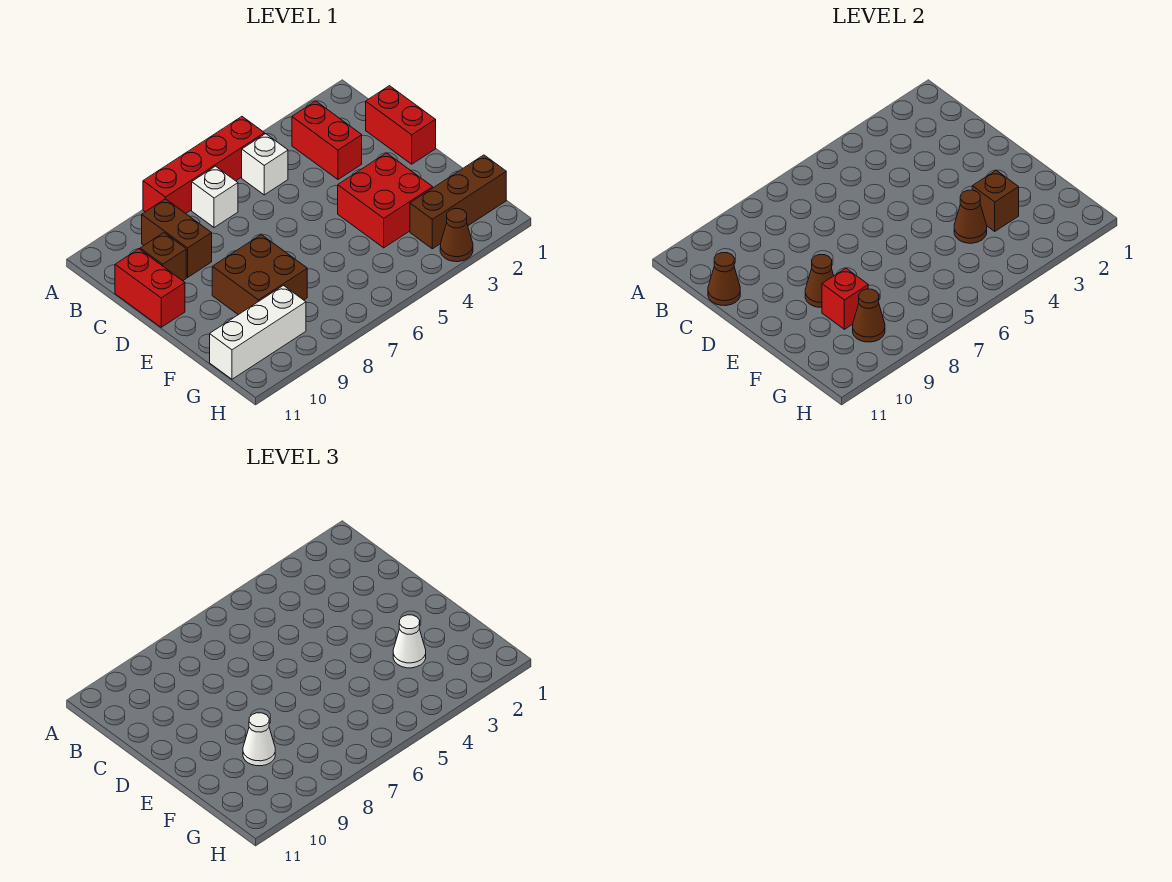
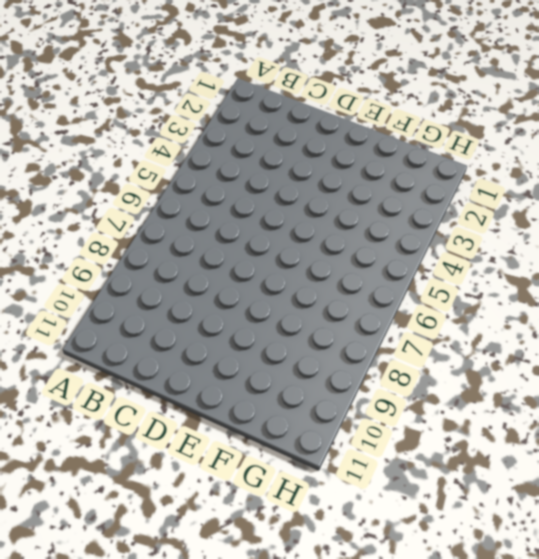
none -> red 1x4 brick [143,117,264,214]
none -> red 1x2 brick [292,101,362,179]
none -> white 1x1 brick [242,134,288,195]

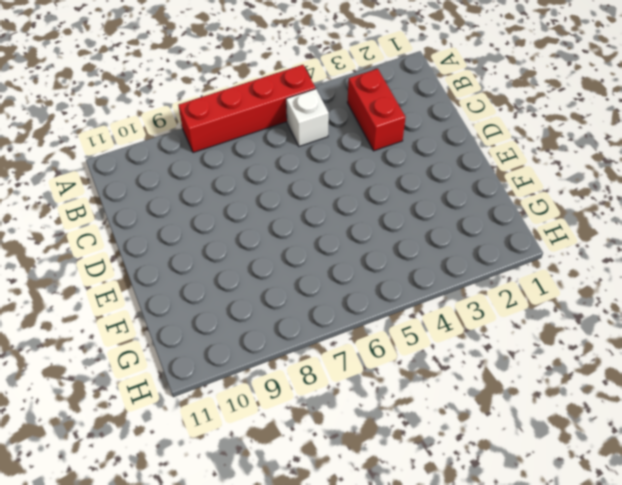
none -> white 1x1 brick [192,166,238,228]
none -> brown 1x2 brick [142,199,212,277]
none -> red 1x2 brick [366,86,436,164]

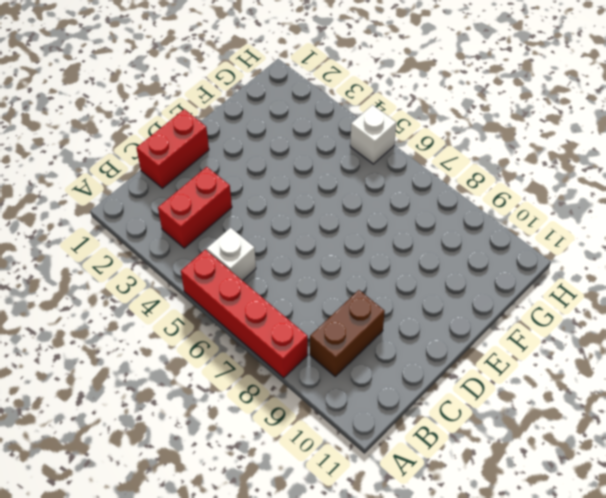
white 1x1 brick [350,105,396,164] -> white 1x1 brick moved to [192,166,238,228]
none -> brown 1x1 brick [140,233,186,281]
none -> red 1x2 brick [115,249,185,327]
none -> red 2x2 brick [338,153,433,248]

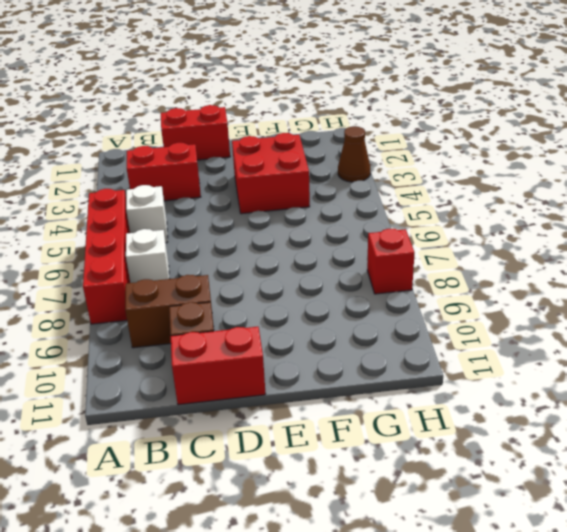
red 1x1 brick [367,229,415,294] -> red 1x1 brick moved to [822,268,868,329]
none -> brown 2x2 brick [212,235,307,315]
none -> brown 1x3 brick [410,155,506,249]
none -> white 1x3 brick [210,286,306,379]

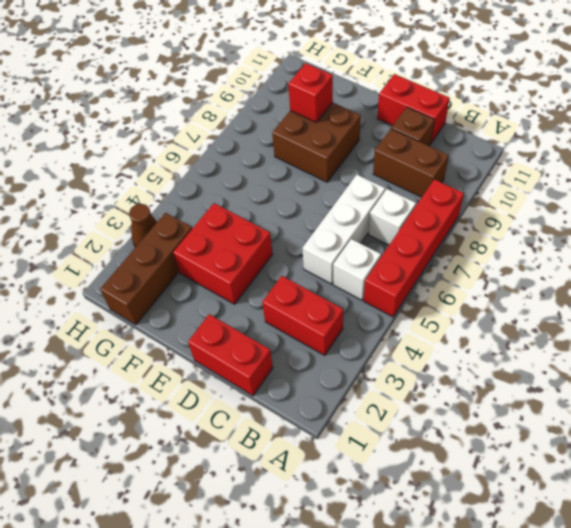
white 1x3 brick [302,175,385,284] -> white 1x3 brick moved to [210,286,306,379]
none -> brown 1x1 cone [708,253,740,306]
none -> brown 1x1 cone [805,255,834,307]
none -> brown 1x1 brick [972,170,1019,231]

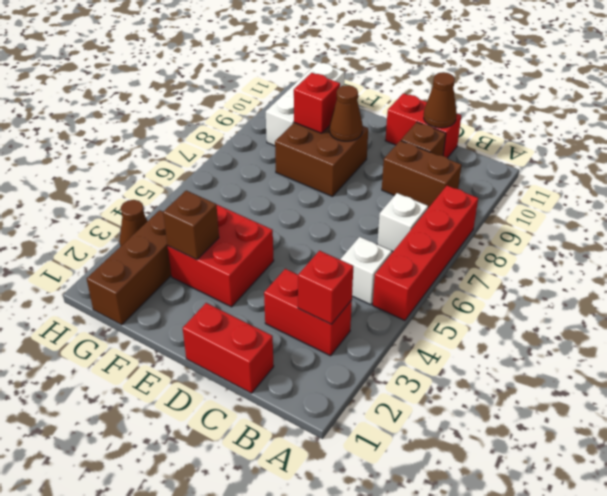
red 1x1 brick [298,251,353,324] -> none
none -> brown 1x1 cone [954,190,987,243]
none -> brown 1x1 cone [853,289,885,342]
none -> white 1x1 cone [393,615,426,668]

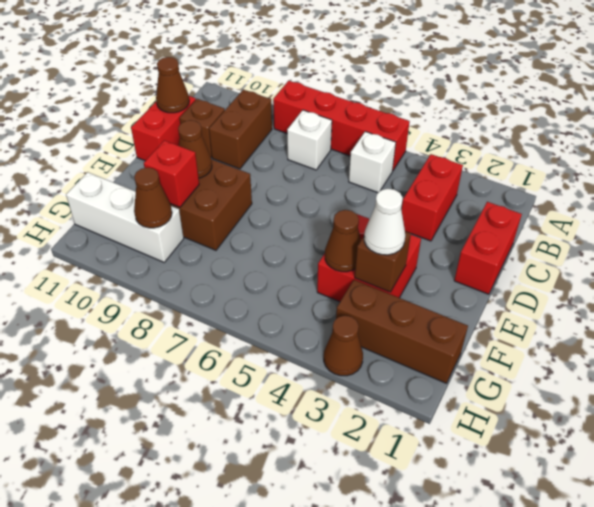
none -> white 1x1 cone [243,713,275,766]

